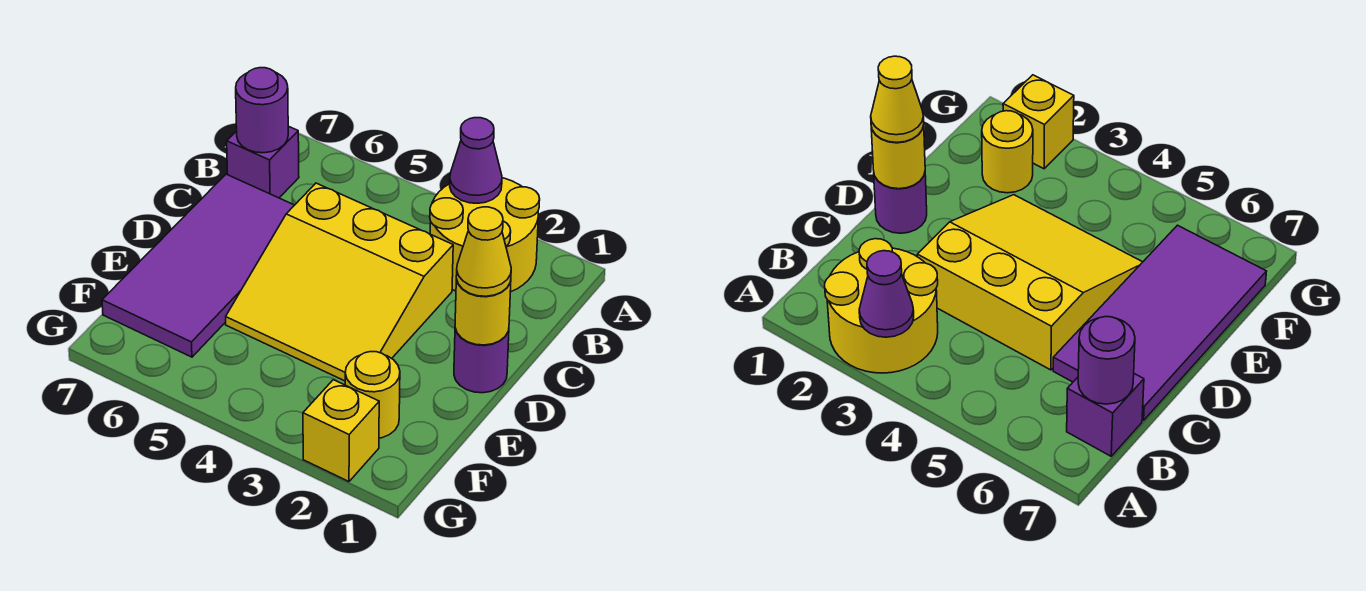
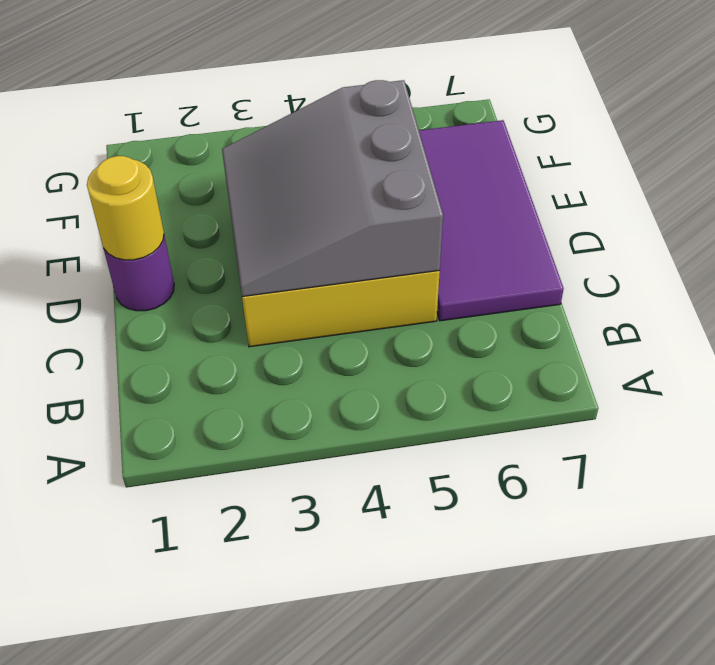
grey 3x3 slope [222,80,443,297] -> none
none -> yellow 2x2 round brick [430,178,540,292]
none -> purple 1x1 brick [227,126,299,198]

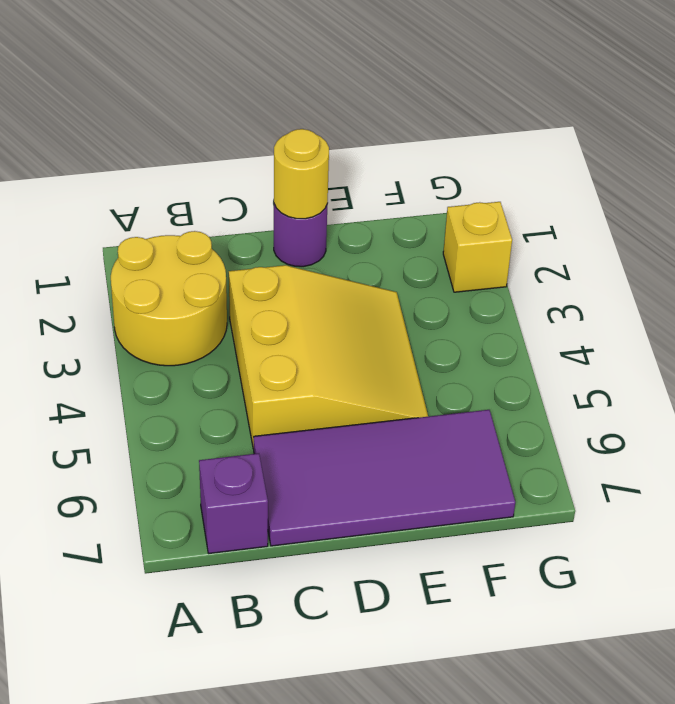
none -> yellow 1x1 round brick [345,352,400,438]
none -> purple 1x1 cone [450,118,502,203]

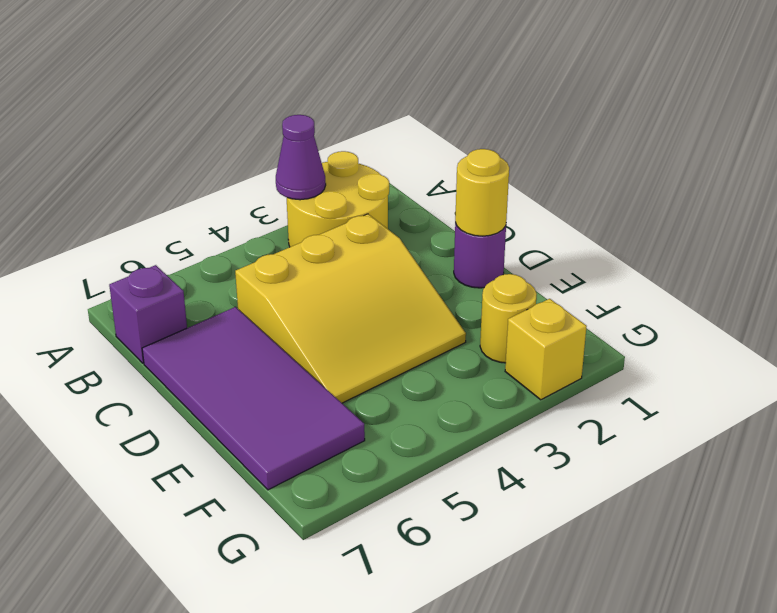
none -> purple 1x1 round brick [236,68,288,153]
none -> yellow 1x1 cone [456,207,511,296]

